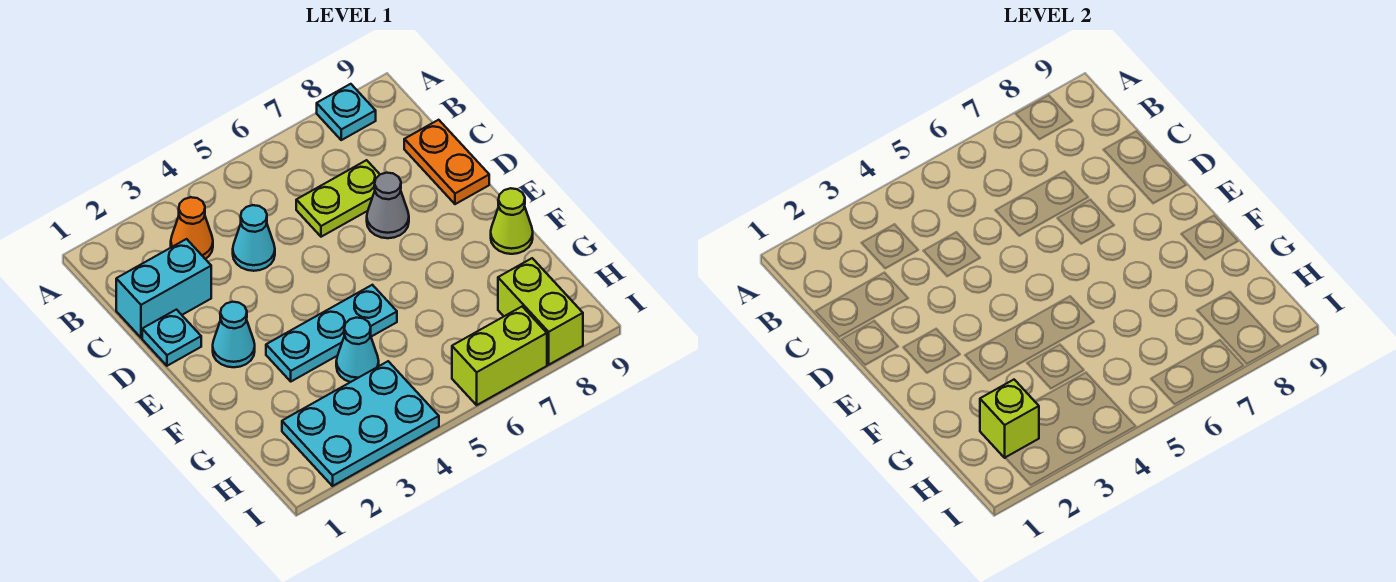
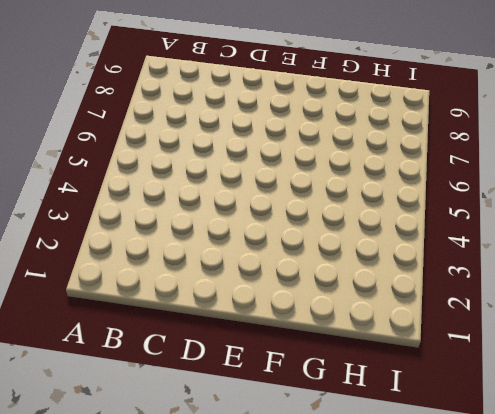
none -> cyan 1x1 plate [317,84,376,140]
none -> orange 1x1 cone [171,197,213,259]
none -> cyan 1x2 brick [116,239,211,338]

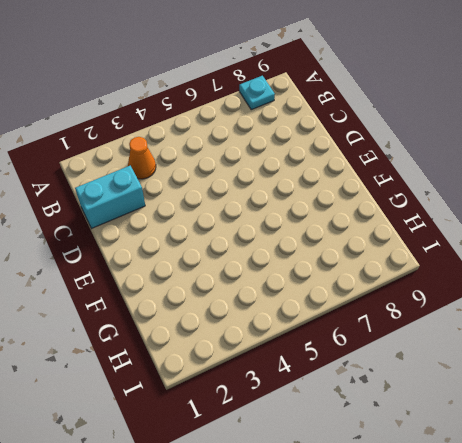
none -> cyan 1x1 cone [233,205,275,271]
none -> lime 1x2 plate [296,160,380,237]
none -> orange 1x2 plate [404,120,489,204]

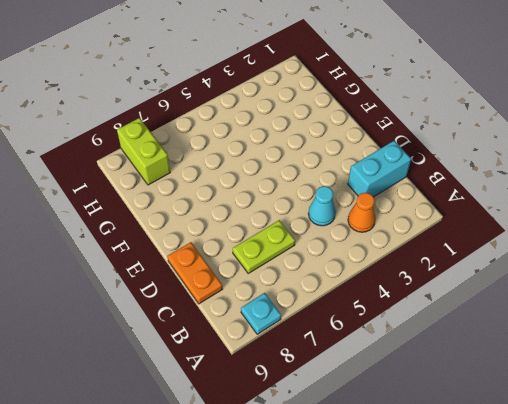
none -> cyan 1x1 plate [142,310,201,366]
none -> grey 1x1 cone [367,173,409,238]
none -> cyan 1x1 cone [213,302,255,367]

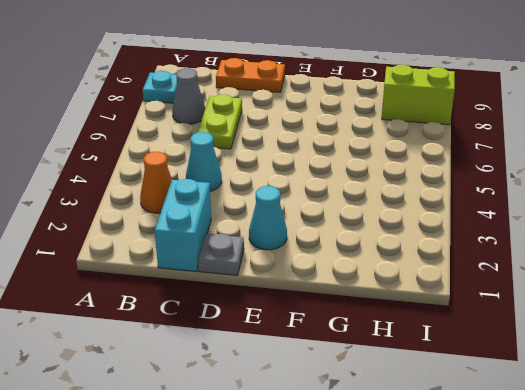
grey 1x1 cone [172,68,205,124] -> grey 1x1 cone moved to [367,173,409,238]
grey 1x1 plate [198,234,244,275] -> cyan 1x1 plate [142,310,201,366]
none -> cyan 1x3 plate [266,285,397,381]
none -> lime 1x1 cone [491,188,533,254]
none -> cyan 1x1 cone [336,318,379,382]

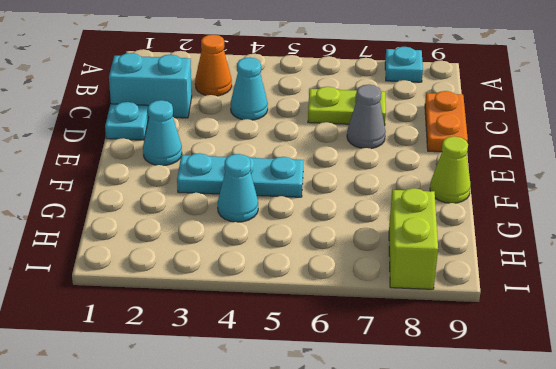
none -> cyan 2x3 plate [282,361,439,486]
none -> lime 1x2 brick [452,307,547,405]
none -> lime 1x1 brick [980,380,1039,458]

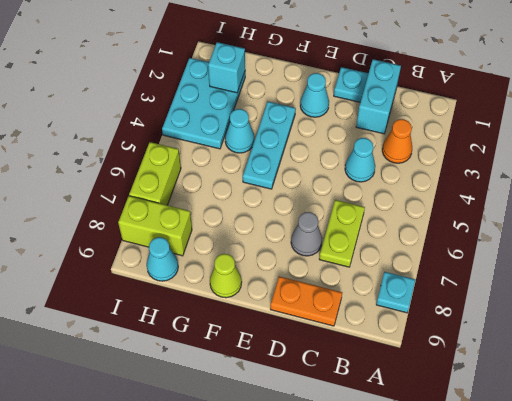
cyan 1x1 brick [208,42,245,93] -> lime 1x1 brick [980,380,1039,458]
cyan 1x1 cone [147,237,178,281] -> none

